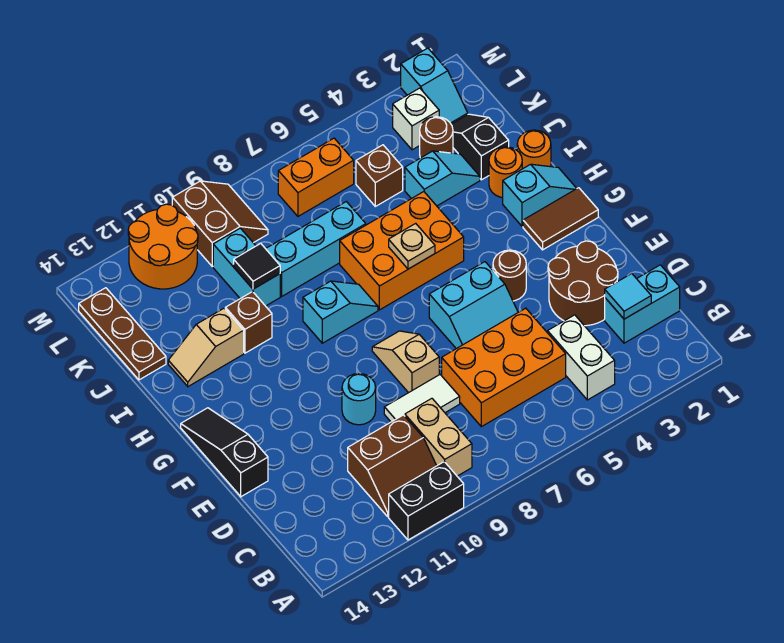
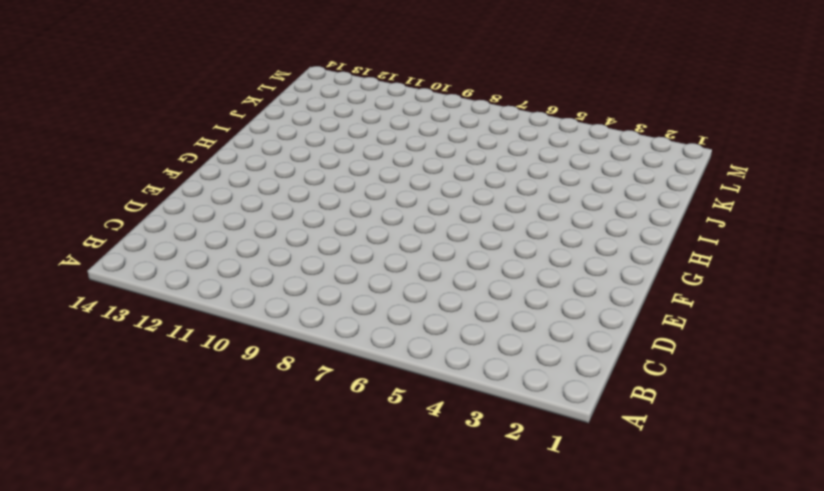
none -> black 1x2 brick [389,462,464,540]
none -> white 1x2 brick [548,315,615,400]
none -> tan 1x2 brick [405,398,472,476]
none -> brown 2x2 slope [348,415,437,516]

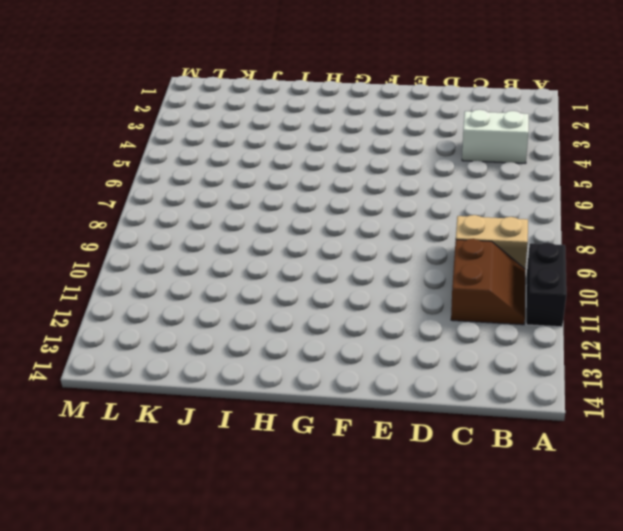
none -> cyan 1x2 brick [605,265,680,343]
none -> orange 2x3 brick [442,308,566,427]
none -> brown 2x2 round brick [548,241,618,326]
none -> white 1x2 tile [384,375,460,422]

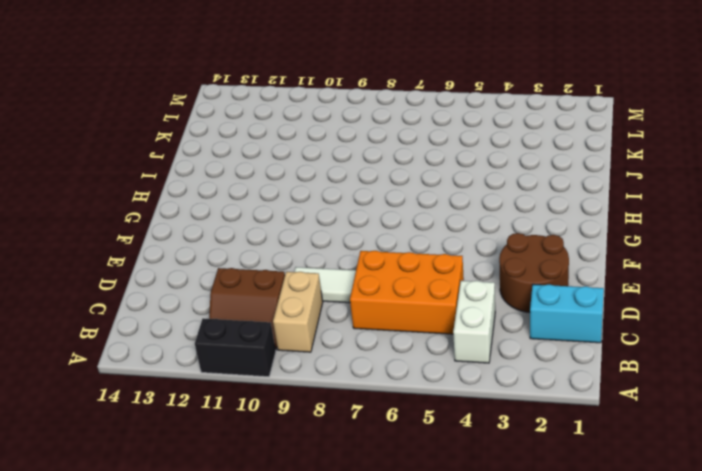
none -> cyan 2x2 slope [429,262,518,349]
none -> tan 1x2 slope [372,331,439,393]
none -> cyan 1x1 round brick [342,374,376,425]
none -> black 1x3 slope [181,408,268,497]

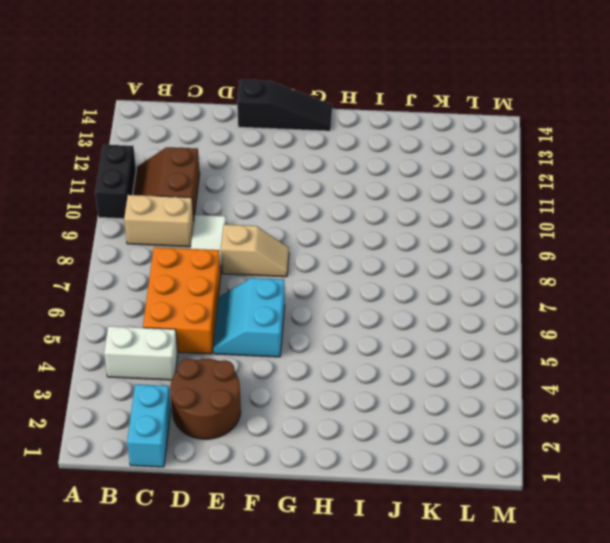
none -> cyan 1x1 round brick [342,374,376,425]
none -> brown 1x1 round brick [493,250,526,301]
none -> brown 1x2 tile [523,188,598,250]
none -> cyan 1x2 slope [503,164,577,227]

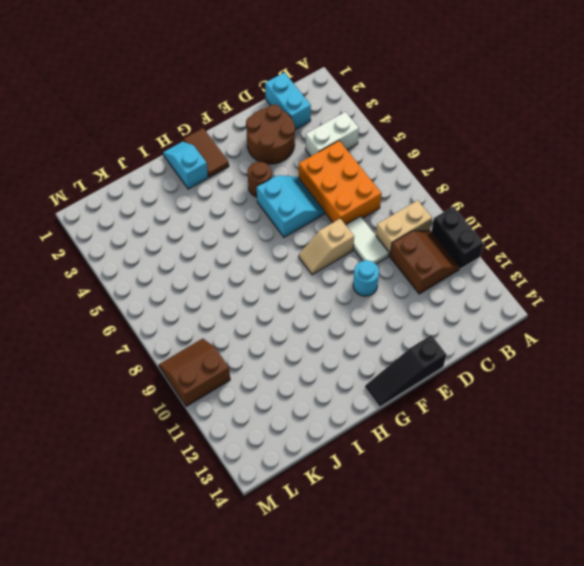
none -> orange 2x3 brick [340,192,464,310]
none -> cyan 1x2 slope [303,281,378,343]
none -> orange 1x1 round brick [517,130,551,169]
none -> orange 1x1 round brick [489,147,522,198]

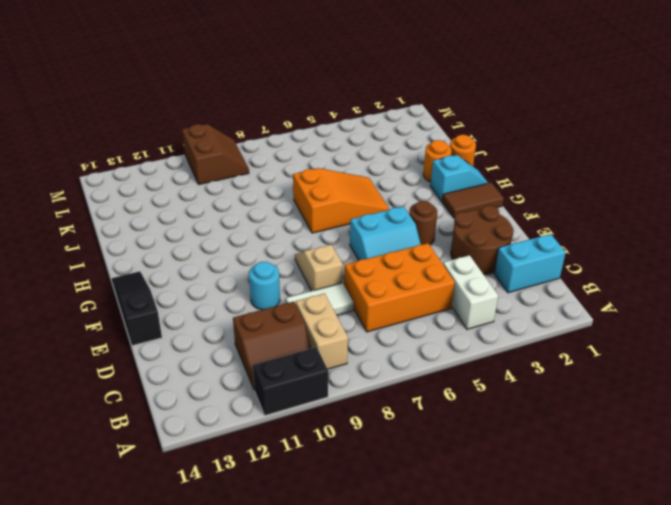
orange 2x3 slope [293,168,390,233] -> orange 2x3 brick [340,192,464,310]
none -> cyan 1x2 slope [303,281,378,343]
none -> brown 1x1 brick [225,292,272,353]
none -> tan 1x2 slope [168,308,244,386]
none -> black 1x2 slope [451,114,509,180]

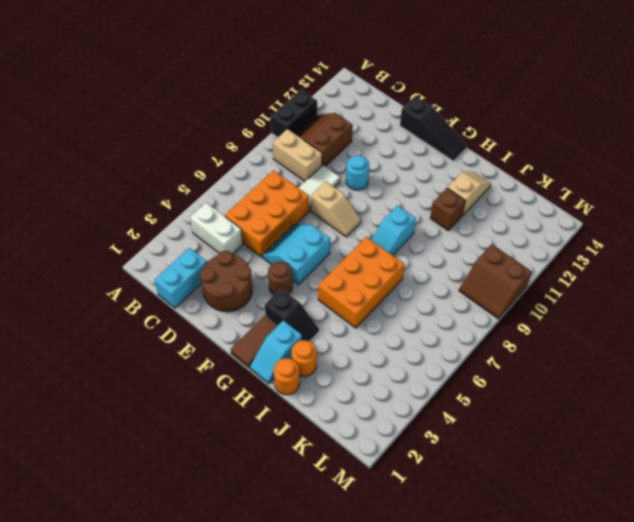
black 1x2 slope [265,289,319,341] -> black 1x2 slope moved to [451,114,509,180]
none -> cyan 1x2 slope [405,151,480,206]
none -> cyan 1x3 brick [266,202,366,296]
none -> cyan 1x2 brick [213,228,280,306]
none -> brown 1x3 plate [79,288,166,380]

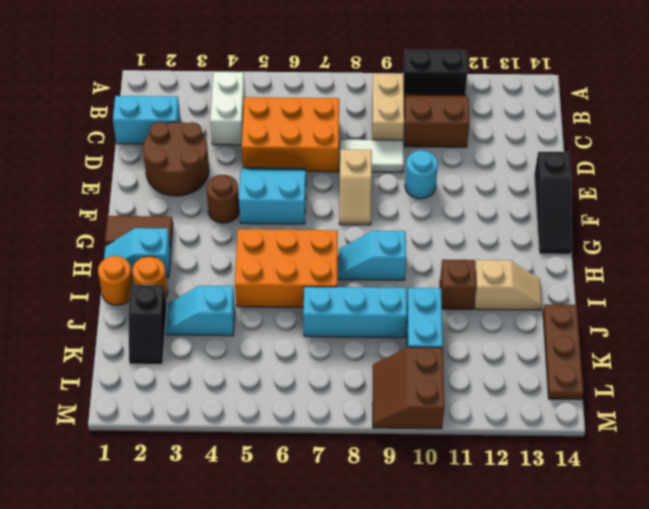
none -> brown 1x1 round brick [420,117,453,158]
none -> brown 1x1 brick [356,145,403,206]
none -> cyan 1x2 slope [401,48,468,124]
none -> white 1x1 brick [393,88,439,150]

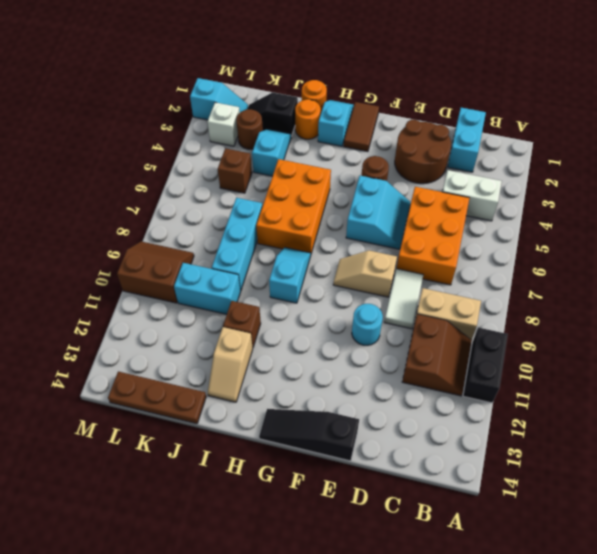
none -> orange 1x2 brick [278,138,354,216]
none -> orange 2x2 round brick [128,204,198,289]
none -> cyan 1x1 tile [605,274,651,319]
none -> tan 1x1 plate [389,223,435,269]

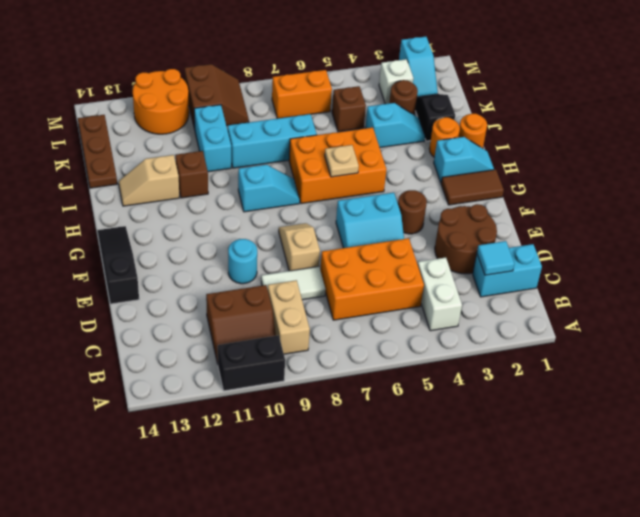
none -> black 1x1 tile [234,244,280,289]

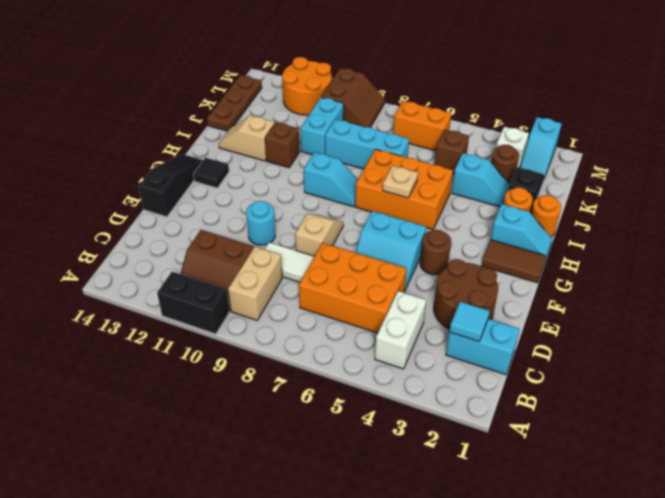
black 1x1 tile [193,158,229,188] -> black 1x1 tile moved to [234,244,280,289]

